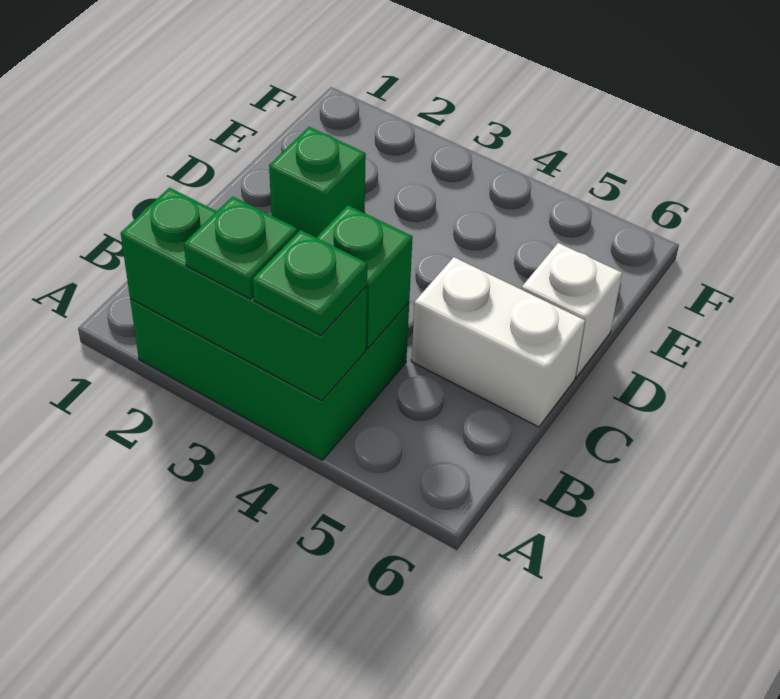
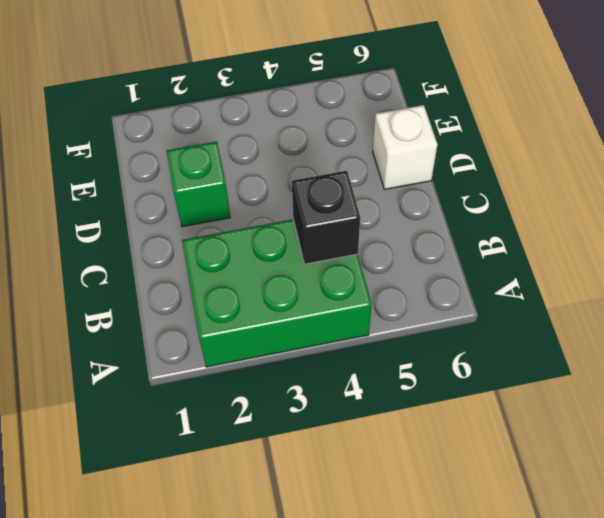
black 1x1 brick [292,171,360,264] -> green 1x1 brick [316,205,412,349]
none -> white 1x2 brick [411,257,585,427]
none -> green 1x3 brick [121,188,367,401]

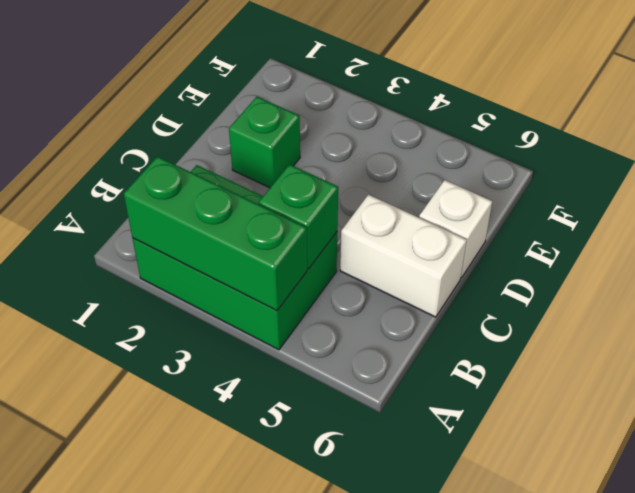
none -> green 1x1 plate [184,196,297,299]
none -> green 1x1 plate [253,230,367,335]

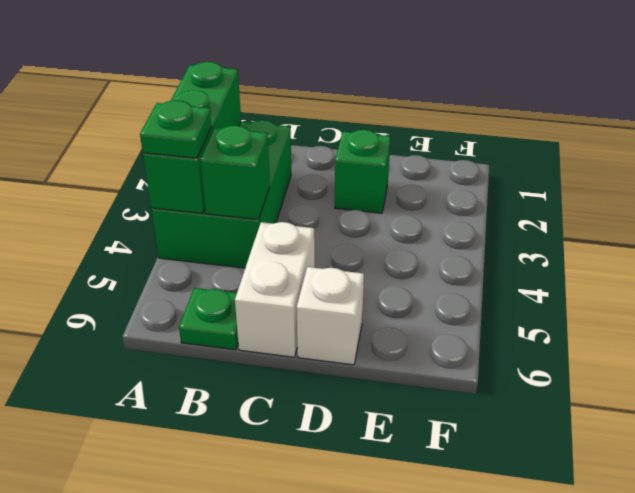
green 1x1 plate [179,288,238,350] -> green 1x1 plate moved to [184,196,297,299]

